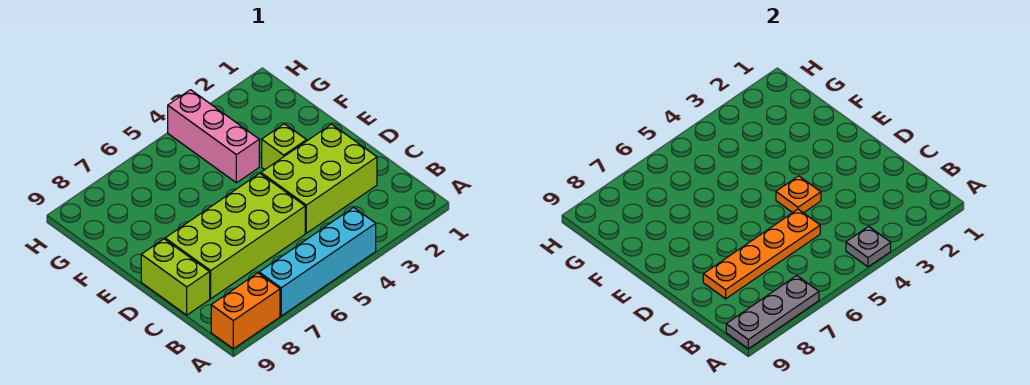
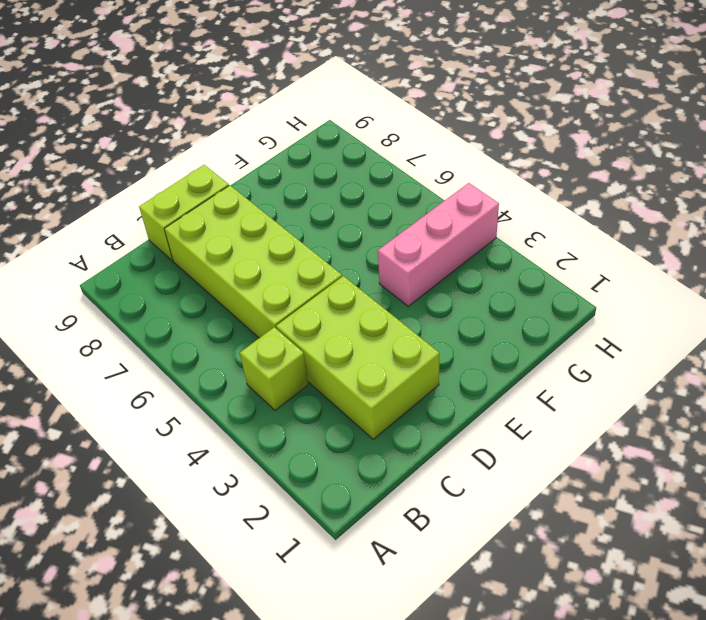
lime 1x1 brick [240,327,308,410] -> lime 1x1 brick moved to [262,124,307,170]
none -> cyan 1x4 brick [259,207,376,316]
none -> orange 1x2 brick [211,273,280,349]

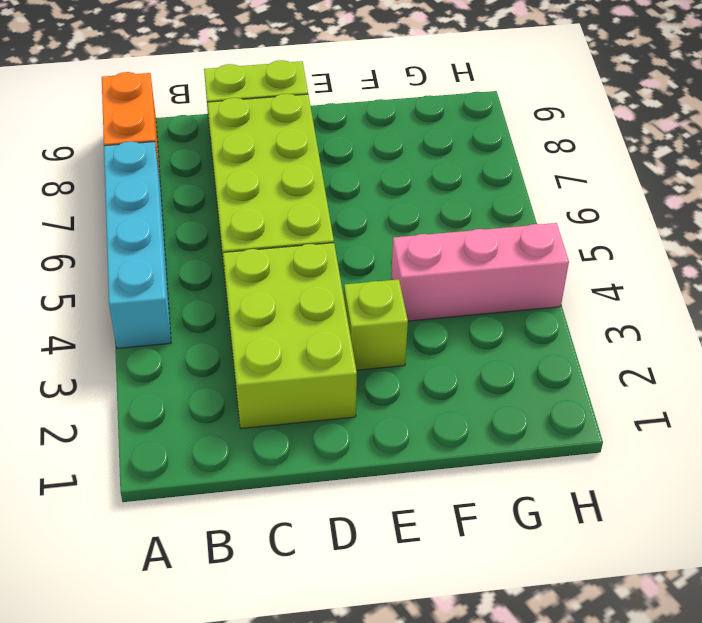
none -> grey 1x1 plate [846,226,891,267]
none -> grey 1x3 plate [726,276,819,349]

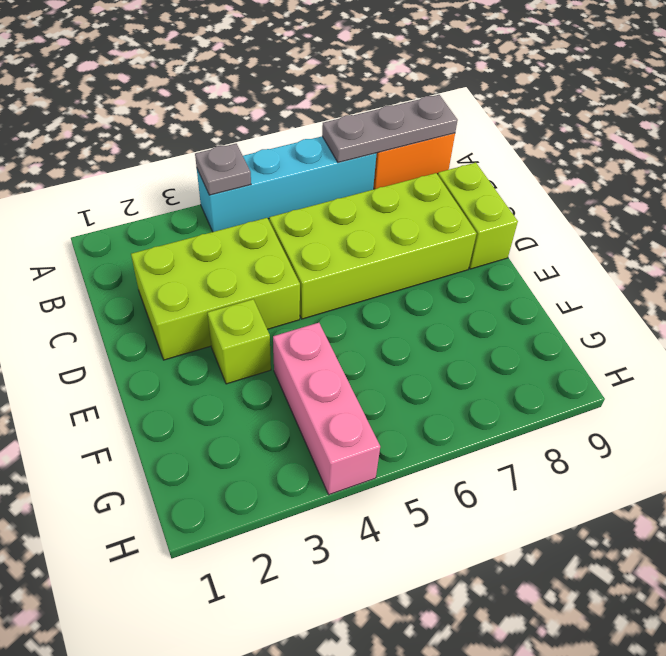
none -> orange 1x4 plate [703,209,820,299]
none -> orange 1x1 plate [776,176,821,213]

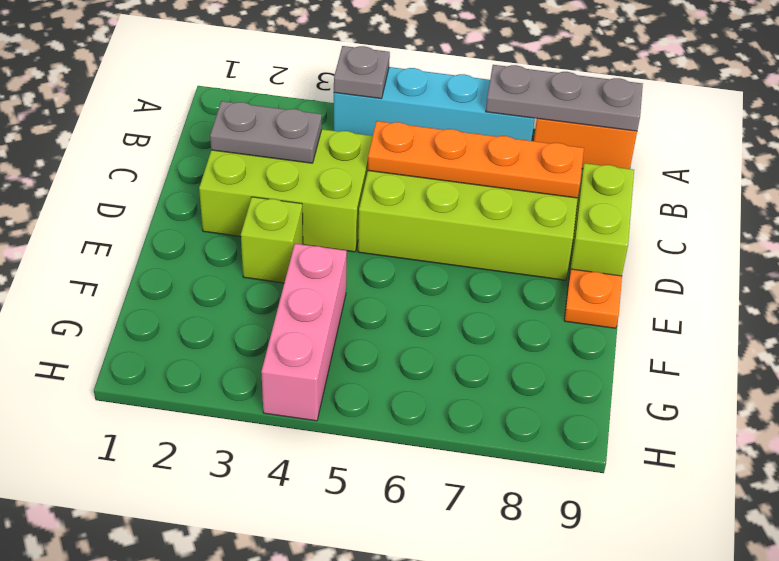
grey 1x2 plate [210,101,322,163] -> none
orange 1x1 plate [564,269,622,328] -> orange 1x1 plate moved to [776,176,821,213]

